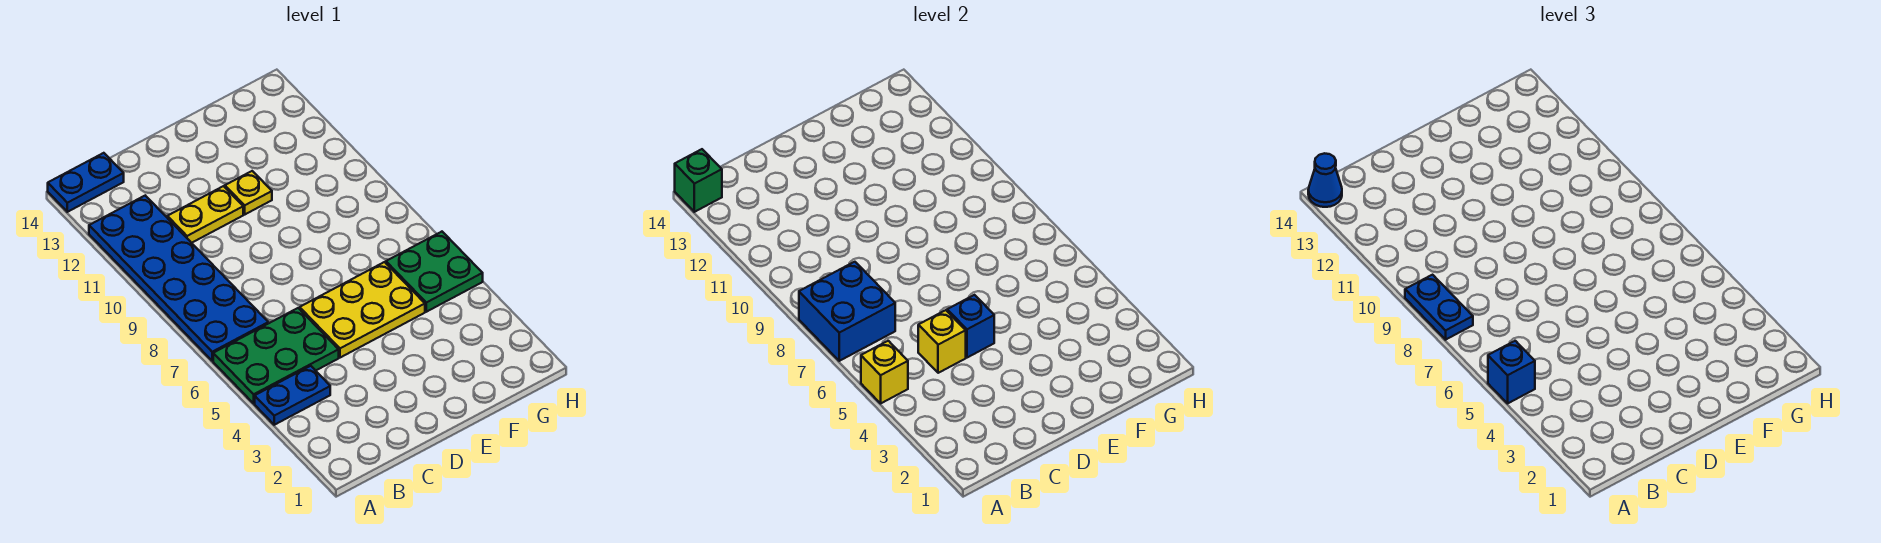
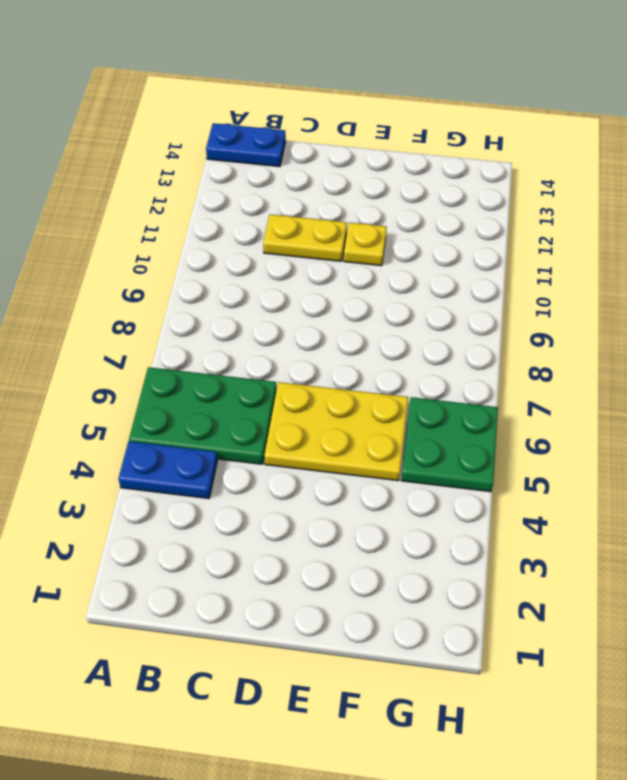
none -> blue 2x6 plate [89,196,268,361]
none -> yellow 1x1 brick [861,341,908,403]
none -> blue 2x2 brick [799,262,895,361]

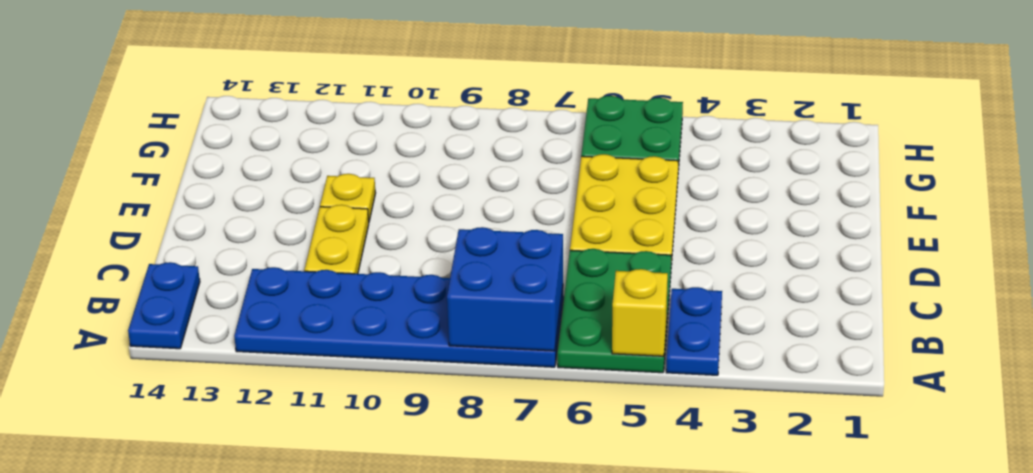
none -> green 1x1 brick [675,149,722,212]
none -> yellow 1x1 brick [918,310,966,373]
none -> blue 1x1 brick [947,295,994,358]

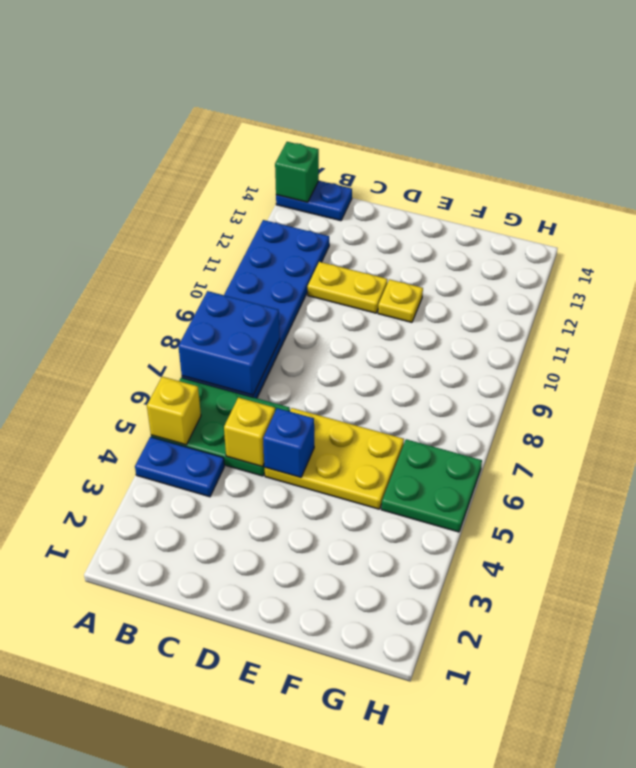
none -> blue 1x1 brick [1488,341,1535,403]
none -> blue 1x2 plate [1405,275,1473,340]
none -> blue 1x1 cone [1308,153,1342,207]

